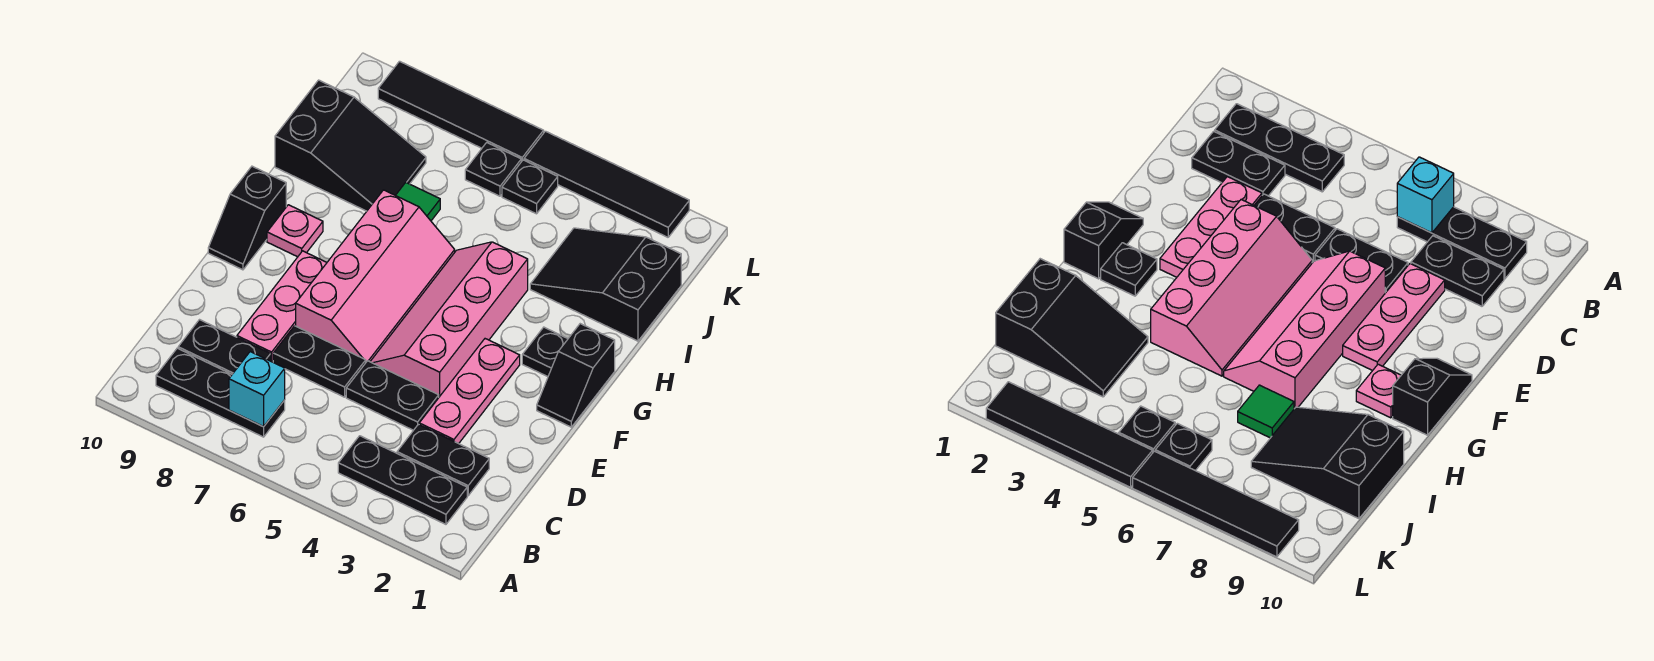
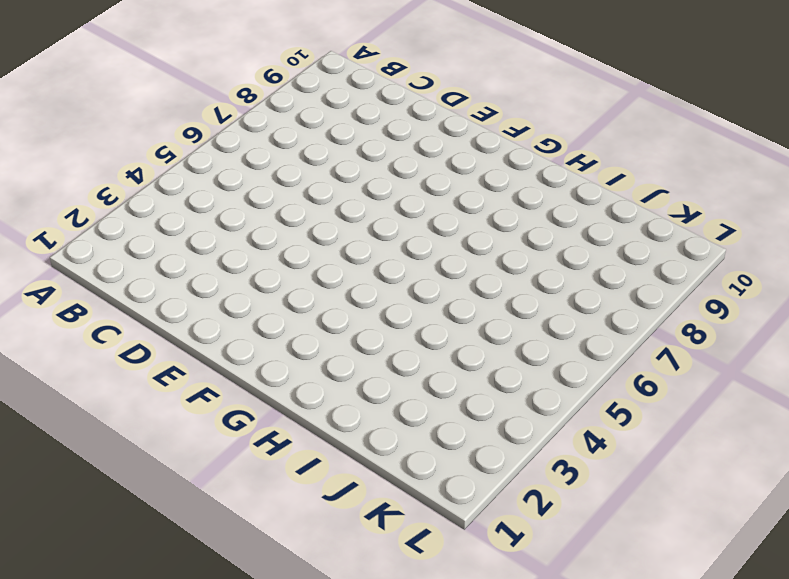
none -> black 1x3 plate [338,436,467,524]
none -> black 1x3 plate [156,348,285,437]
none -> black 1x2 plate [397,424,489,496]

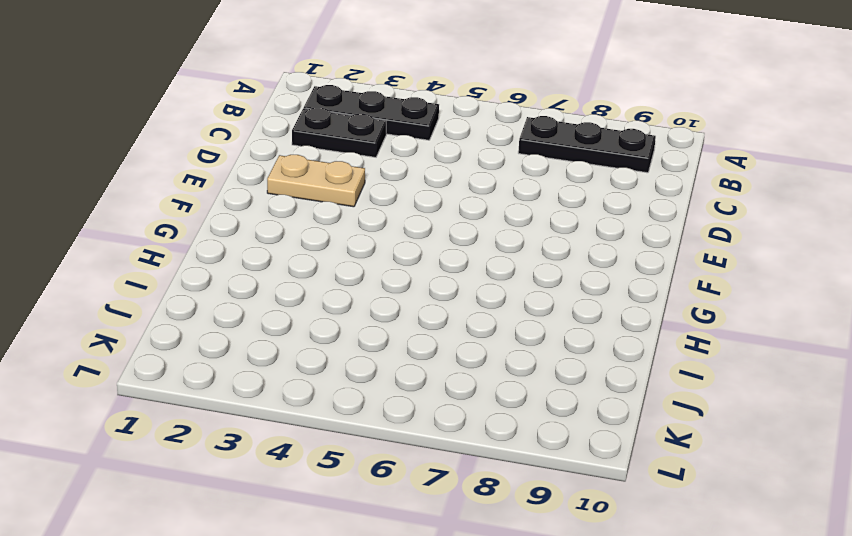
tan 1x2 plate [267,155,365,207] -> pink 1x3 plate [419,339,520,444]
none -> black 1x2 plate [178,320,271,374]
none -> black 1x2 plate [346,361,439,430]
none -> black 1x2 plate [273,326,366,397]

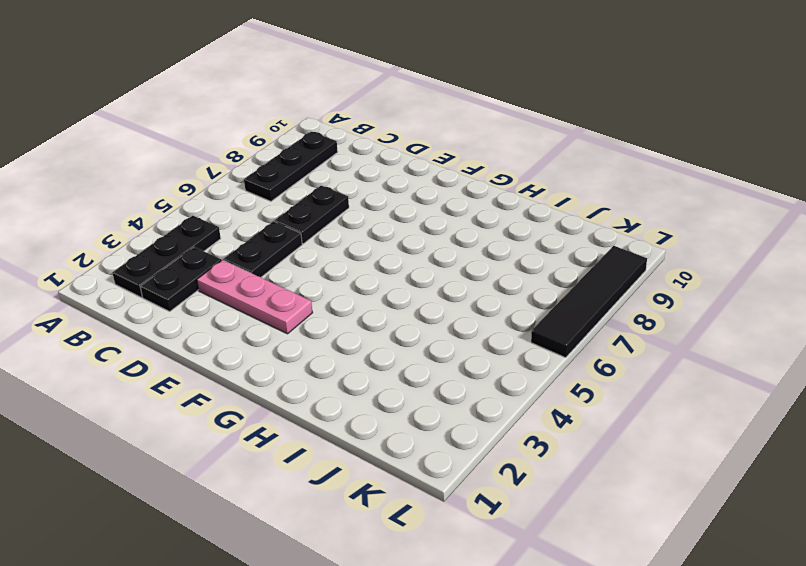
none -> black 1x2 plate [178,320,271,374]
none -> pink 1x3 plate [237,251,327,362]
none -> pink 2x4 slope [370,242,528,397]

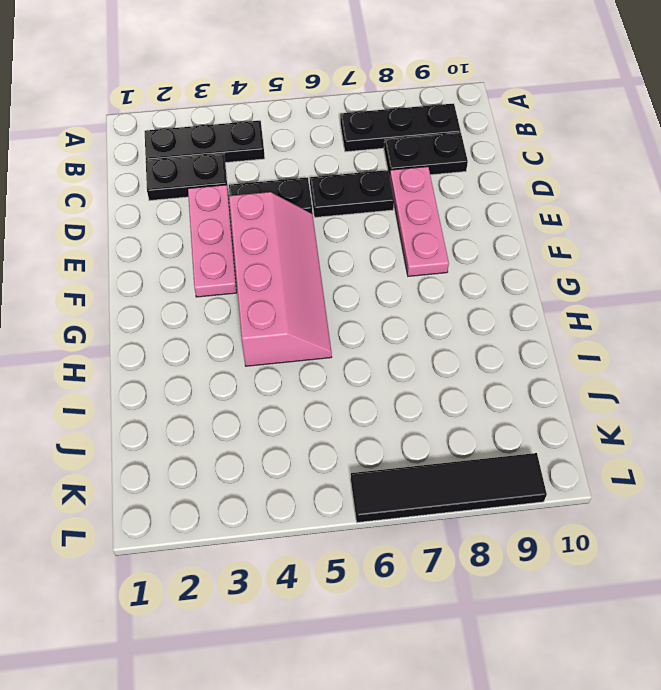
none -> pink 2x4 slope [296,190,455,362]
none -> black 1x2 slope [537,324,615,427]
none -> black 1x2 slope [208,166,286,270]

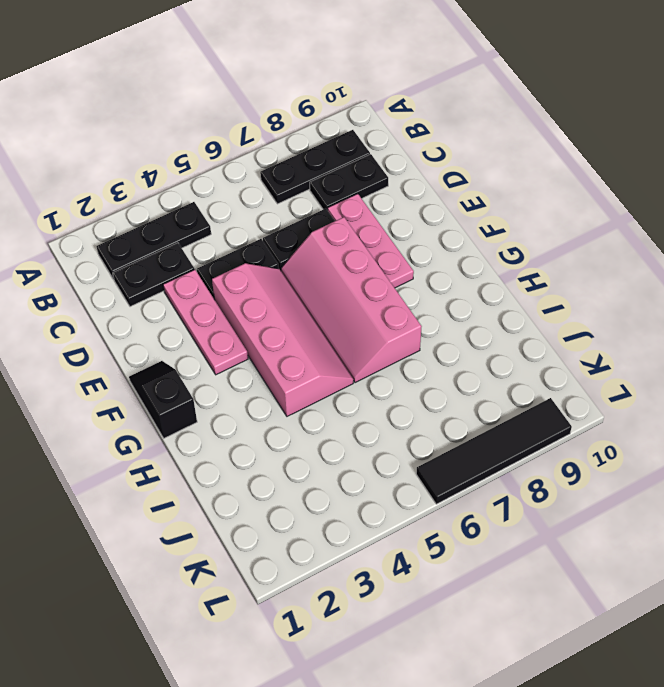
none -> black 1x2 slope [208,166,286,270]
none -> black 1x1 plate [522,327,568,377]
none -> pink 1x1 plate [267,205,323,257]

